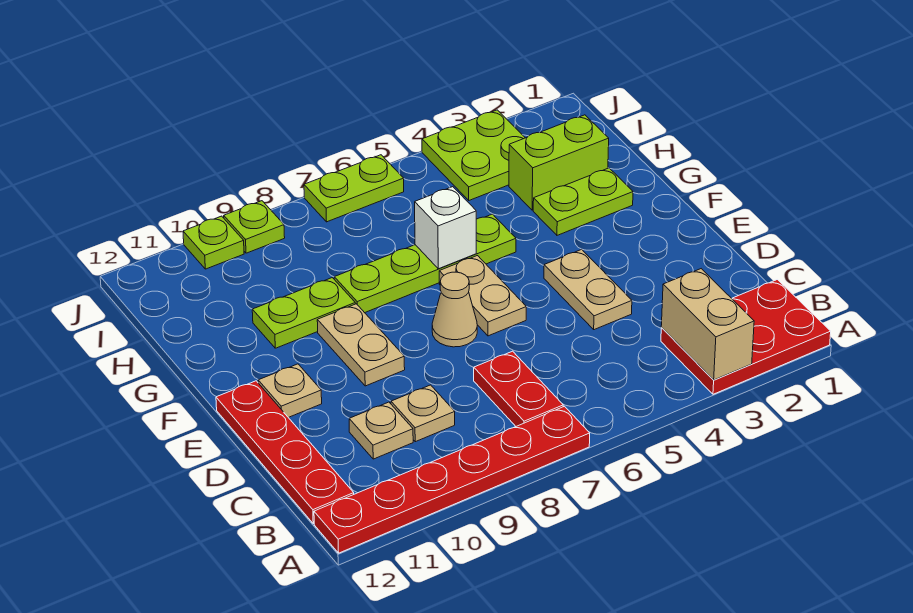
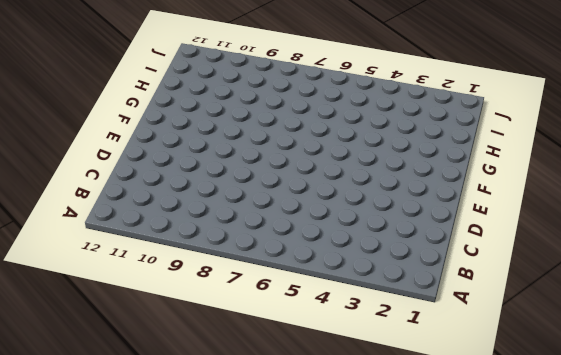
none -> red 2x3 plate [661,280,831,394]
none -> red 1x6 plate [314,406,590,553]
none -> red 1x2 plate [474,351,563,426]

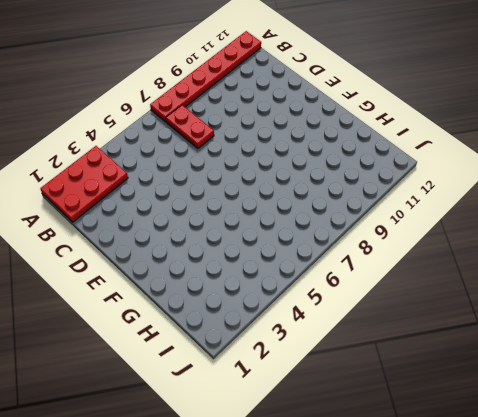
none -> red 1x4 plate [216,381,354,524]
none -> tan 1x1 plate [391,385,455,442]
none -> tan 1x1 plate [349,402,413,459]

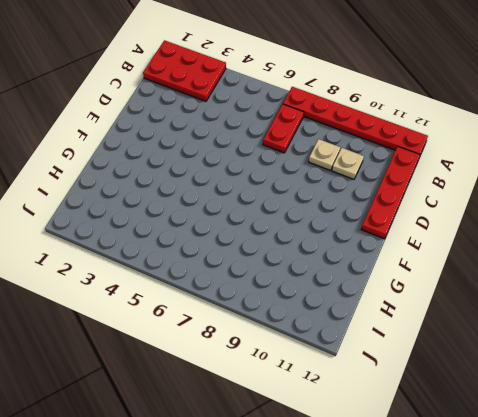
none -> tan 1x2 plate [544,250,632,330]
none -> tan 1x2 plate [439,256,526,336]
none -> tan 1x1 cone [432,272,477,347]

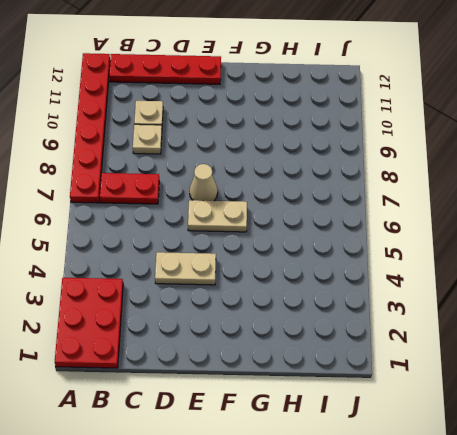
none -> tan 1x2 plate [317,304,405,386]
none -> tan 1x1 plate [258,364,322,418]
none -> lime 1x2 plate [533,168,633,235]

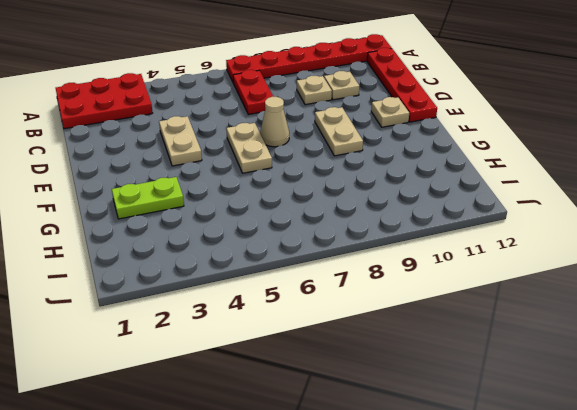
none -> lime 1x4 plate [334,214,516,313]
none -> lime 1x2 plate [252,278,355,348]
none -> lime 1x2 brick [509,115,609,210]

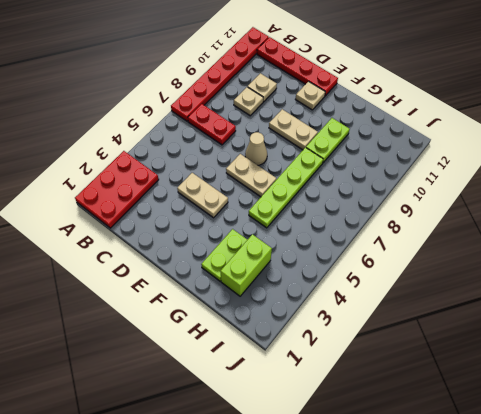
none -> lime 2x2 plate [422,110,525,200]
none -> lime 1x2 plate [304,155,404,222]
none -> lime 1x1 plate [224,201,285,253]

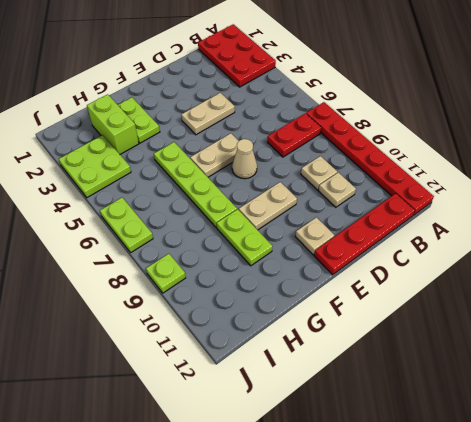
none -> lime 1x1 plate [183,216,244,269]
none -> tan 1x2 brick [661,269,754,380]
none -> white 1x1 brick [415,187,476,269]

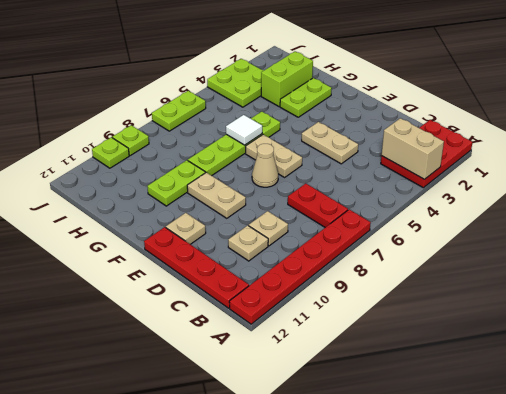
white 1x1 tile [226,115,262,145] -> white 1x1 brick [415,187,476,269]

